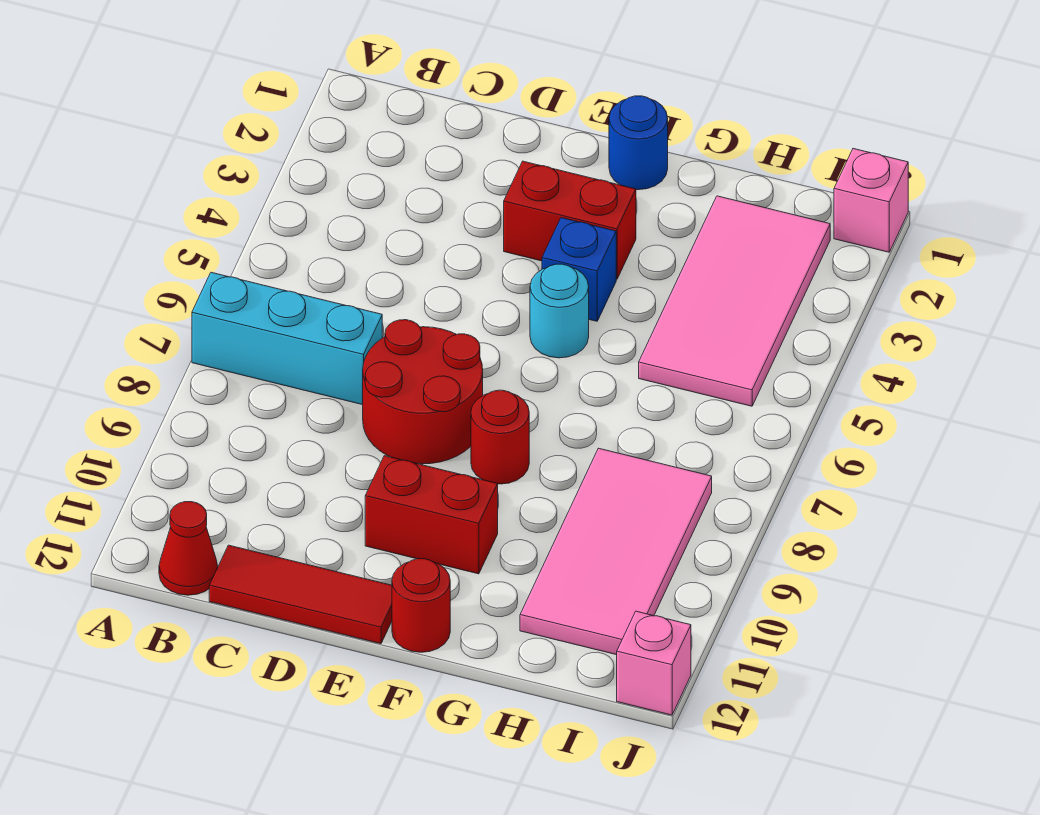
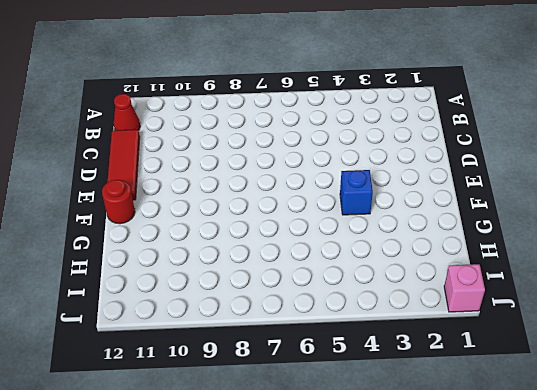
none -> cyan 1x3 brick [192,272,382,405]
none -> red 2x2 round brick [363,320,483,464]
none -> red 1x2 brick [504,161,636,279]

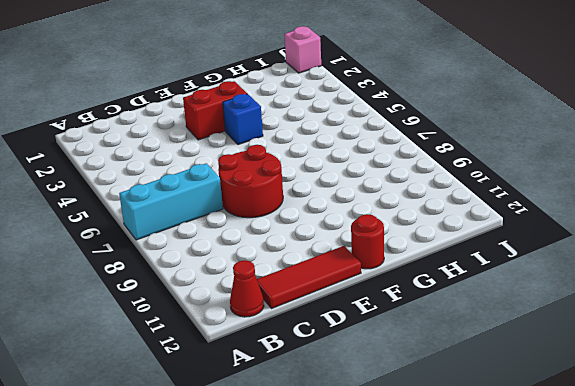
none -> red 1x2 brick [365,456,498,574]
none -> blue 1x1 round brick [609,96,668,190]
none -> cyan 1x1 round brick [530,264,589,358]

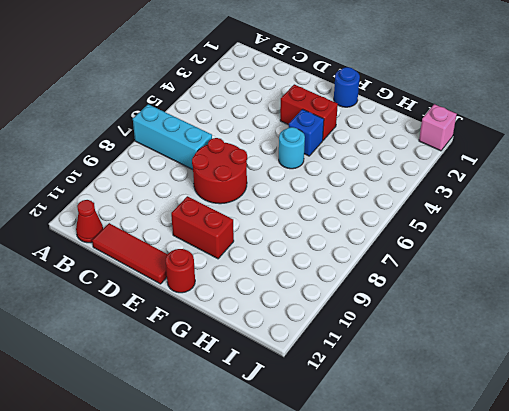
none -> red 1x1 round brick [471,390,529,484]
none -> pink 2x4 tile [639,196,830,406]
none -> pink 2x4 tile [520,448,712,655]

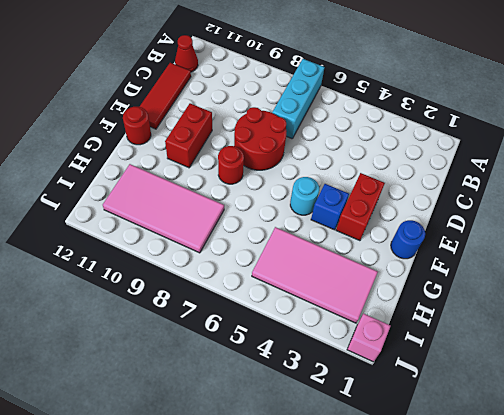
none -> pink 1x1 brick [617,611,691,715]

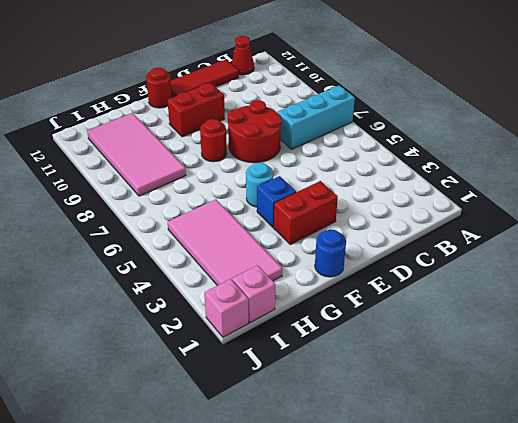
pink 1x1 brick [232,265,276,323] -> pink 1x1 brick moved to [617,611,691,715]

